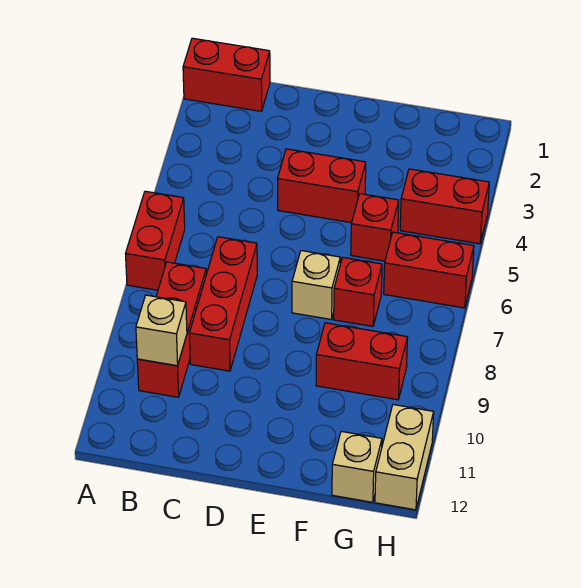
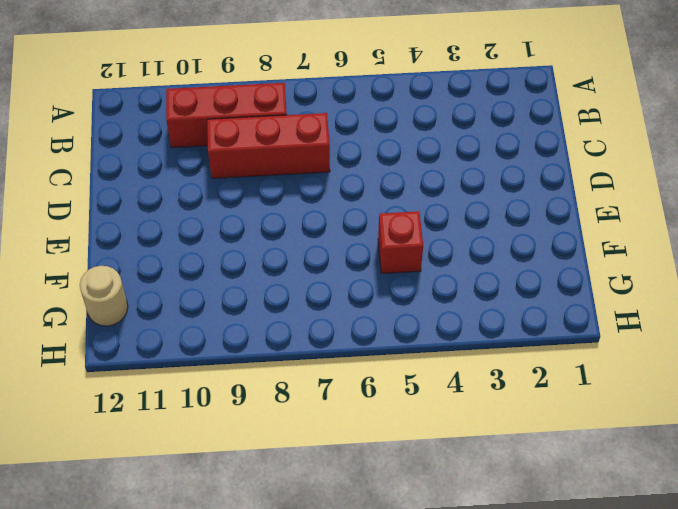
tan 1x1 round brick [80,266,128,326] -> tan 1x1 brick [332,431,382,502]
none -> red 1x2 brick [183,38,270,111]
none -> red 1x2 brick [126,191,185,290]
none -> red 1x2 brick [278,149,366,223]

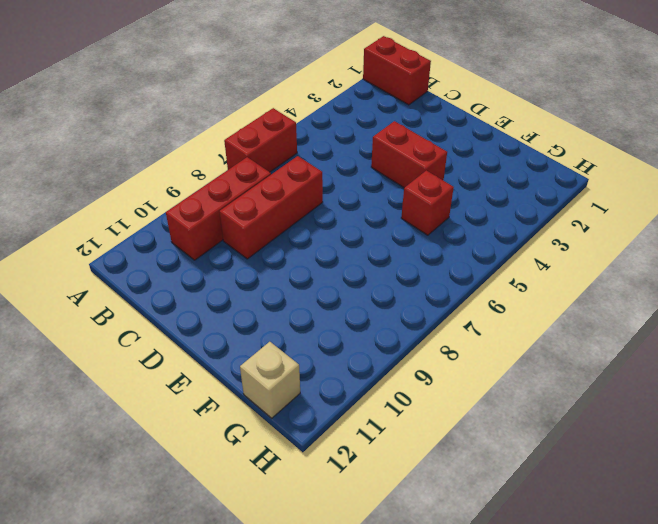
none -> tan 1x1 brick [292,251,340,319]
none -> red 1x1 brick [334,258,382,326]
none -> red 1x2 brick [316,323,408,400]

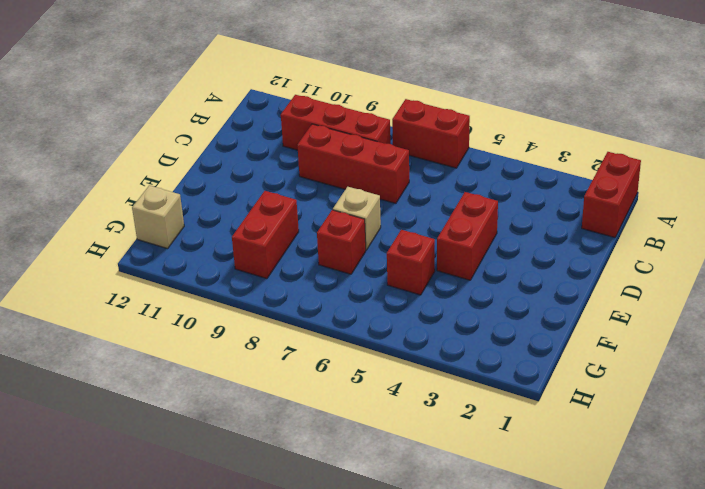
none -> red 1x2 brick [400,169,489,244]
none -> red 1x2 brick [384,232,474,308]
none -> tan 1x2 brick [375,405,434,510]

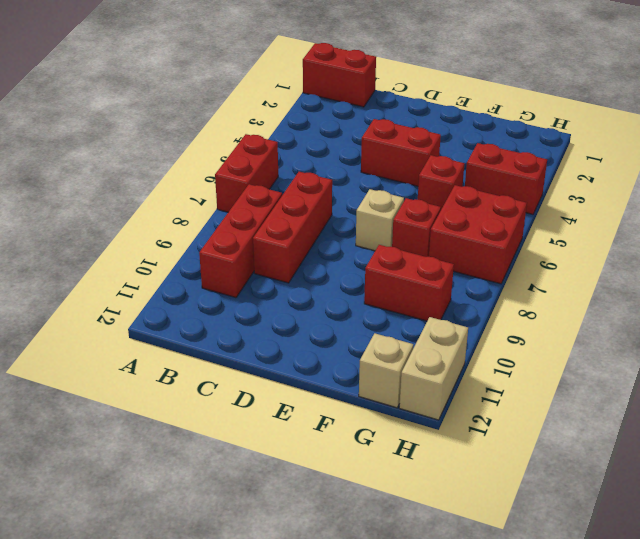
red 2x2 brick [429,185,527,284] -> red 1x2 brick [384,232,474,308]
none -> tan 1x1 brick [136,295,187,366]

